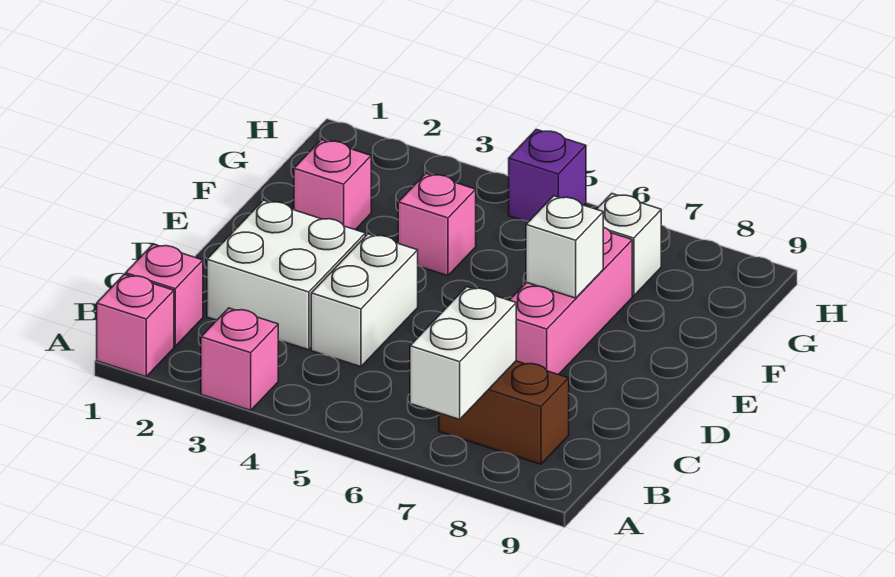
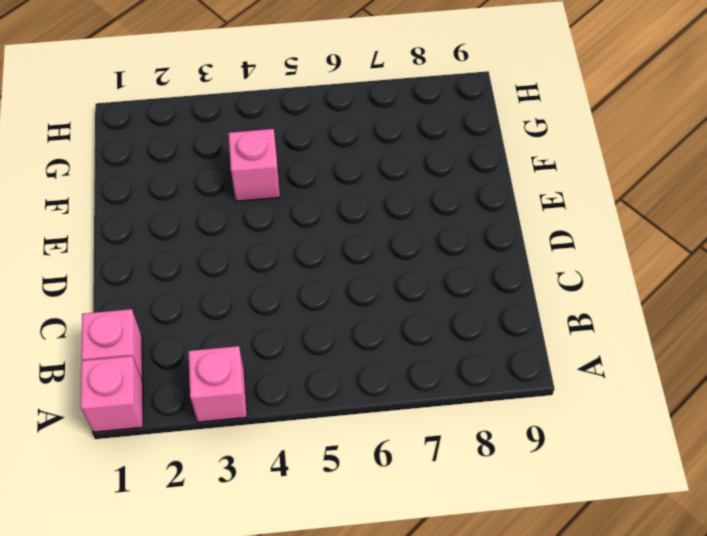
none -> brown 1x2 brick [439,361,569,464]
none -> white 2x2 brick [207,200,365,350]
none -> white 1x2 brick [311,234,418,367]

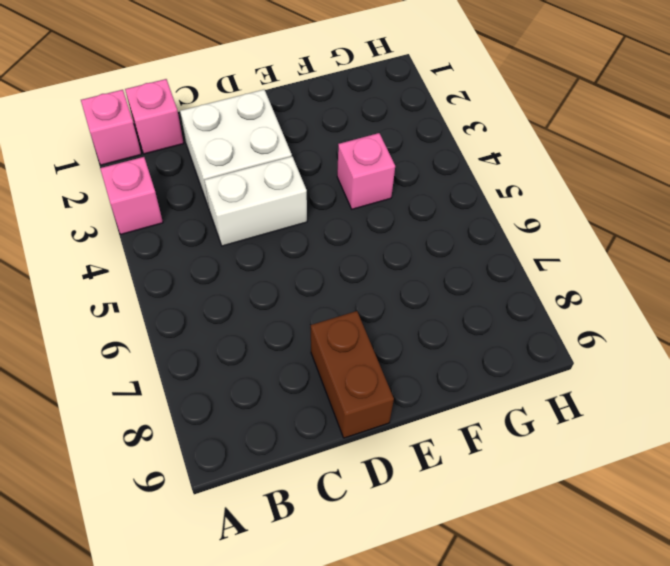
brown 1x2 brick [311,311,394,438] -> brown 1x2 brick moved to [439,361,569,464]
none -> pink 1x3 brick [510,227,632,375]
none -> pink 1x1 brick [294,140,371,230]
none -> white 1x1 brick [597,194,661,296]

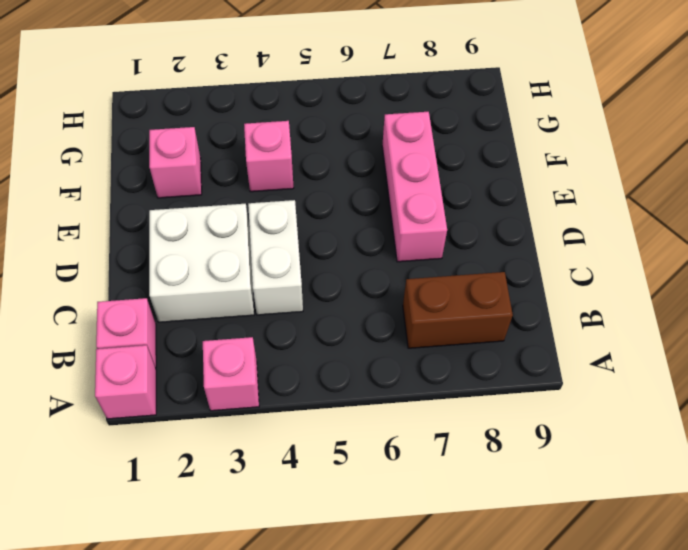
none -> white 1x1 brick [597,194,661,296]
none -> purple 1x1 brick [509,129,586,222]
none -> white 1x2 brick [410,287,516,419]

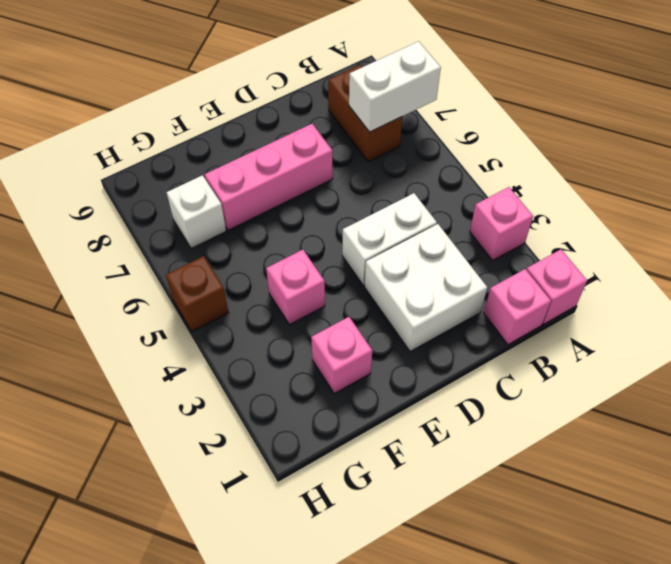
brown 1x1 brick [166,256,229,331] -> purple 1x1 brick [509,129,586,222]
none -> white 1x1 brick [526,196,603,298]

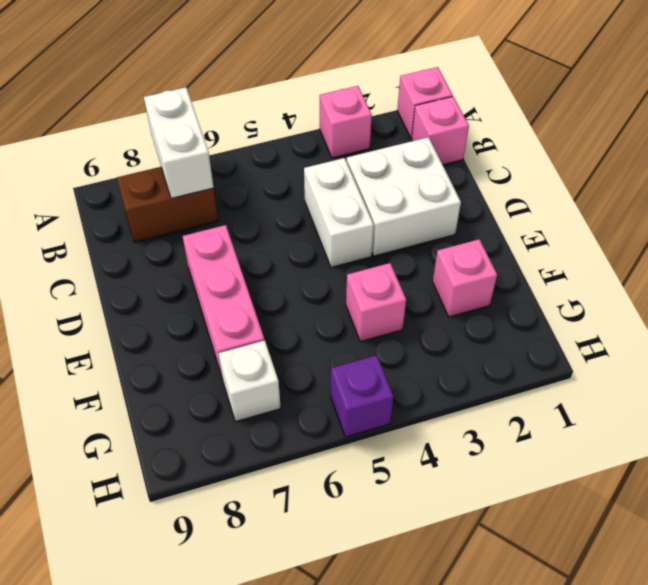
none -> white 1x1 brick [526,196,603,298]

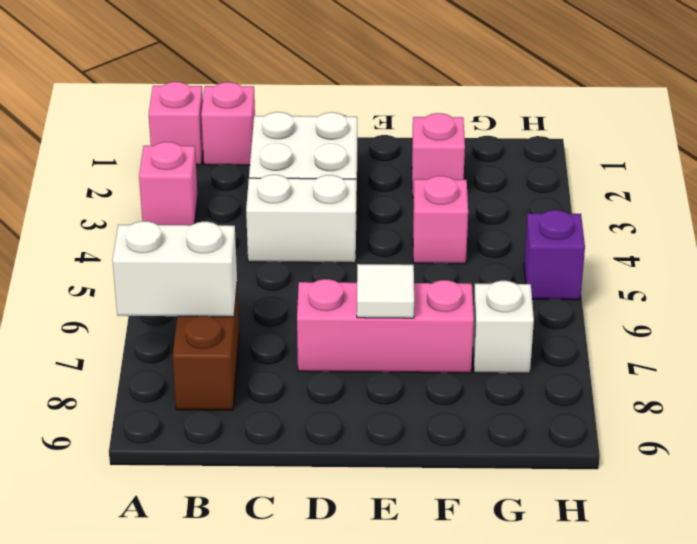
white 1x1 tile [357,264,414,318] -> white 1x1 brick [526,196,603,298]

